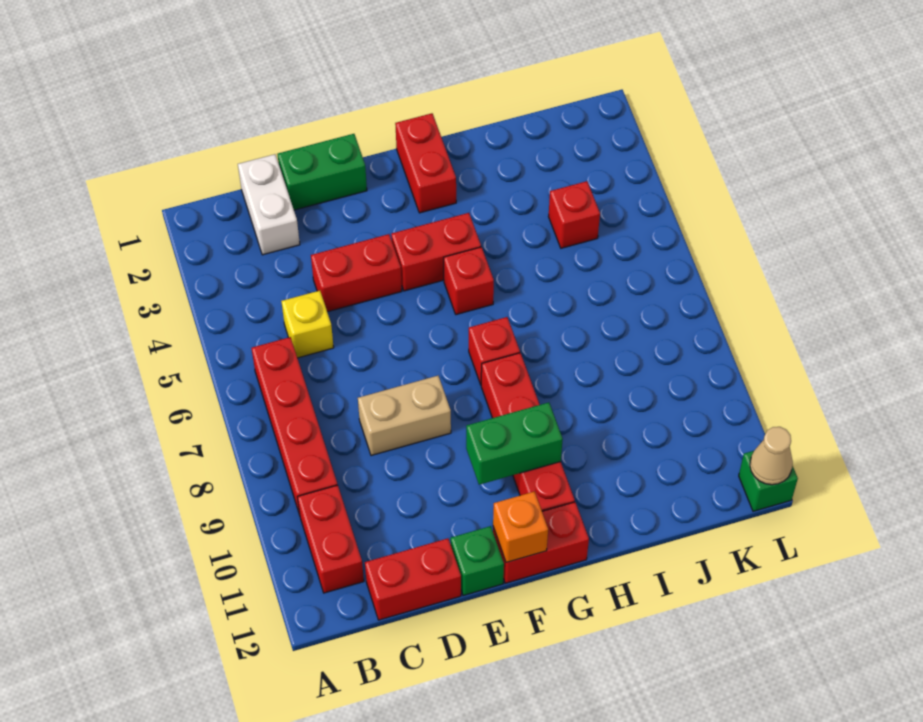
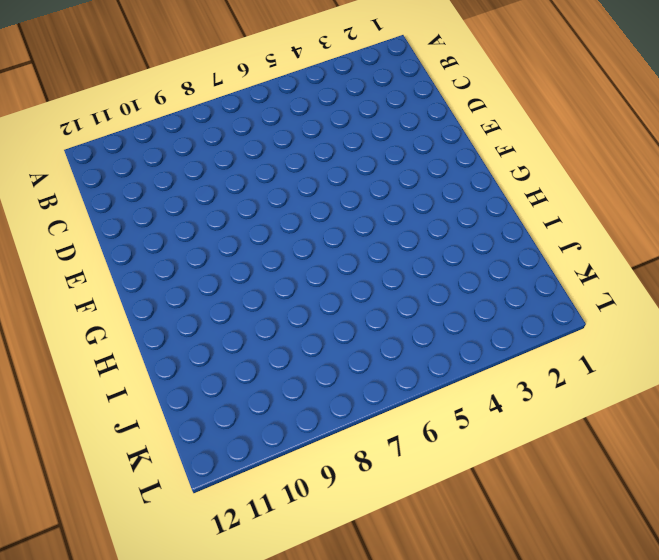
none -> red 1x4 brick [251,337,337,515]
none -> red 1x2 brick [297,485,364,593]
none -> white 1x2 brick [238,154,300,255]

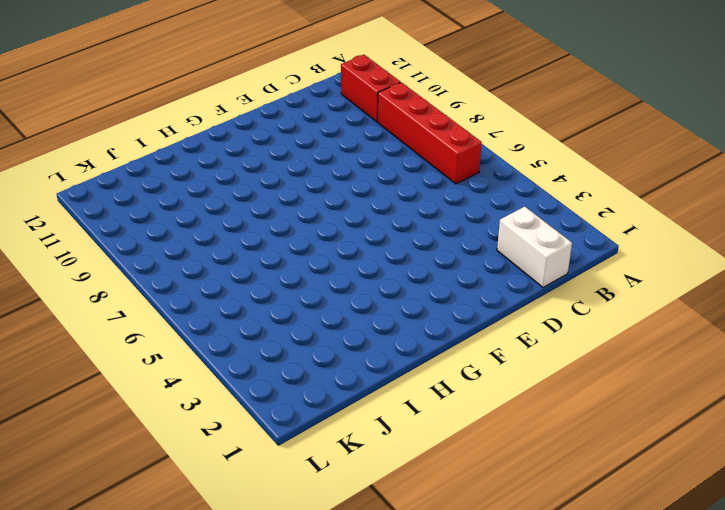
none -> yellow 1x1 brick [281,291,334,358]
none -> red 1x2 brick [365,538,461,620]
none -> green 1x2 brick [278,134,367,210]

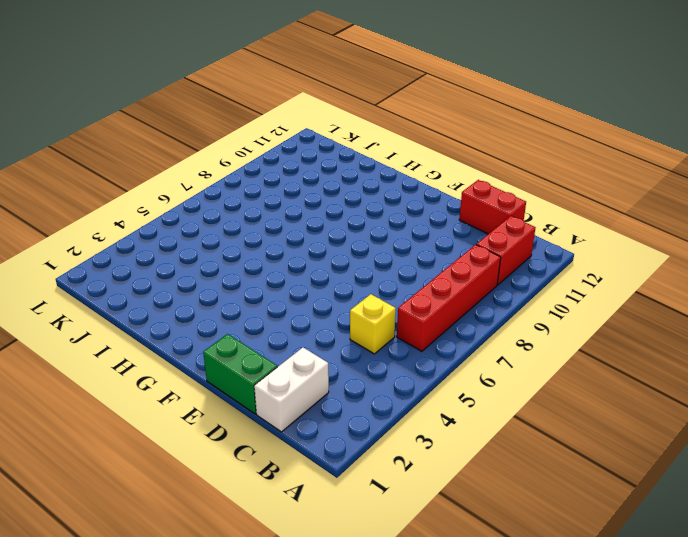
none -> red 1x2 brick [311,234,402,312]
none -> tan 1x2 brick [358,376,451,456]
none -> green 1x1 brick [450,526,504,596]

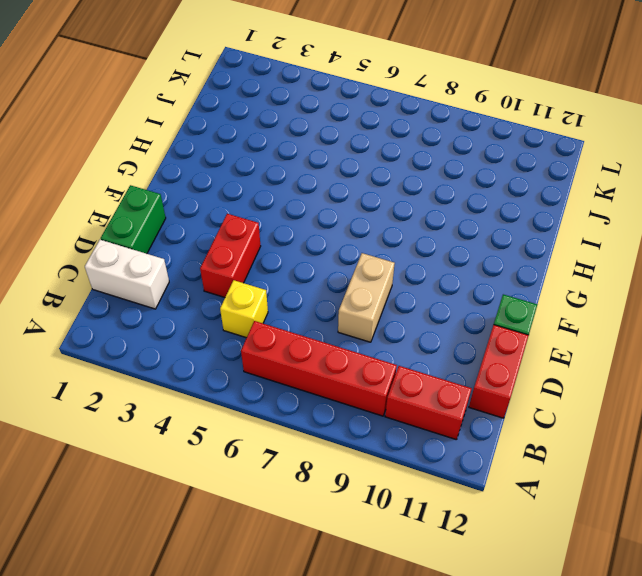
none -> red 1x2 brick [391,213,481,291]
none -> red 1x2 brick [493,502,589,583]
none -> red 1x2 brick [395,113,456,213]

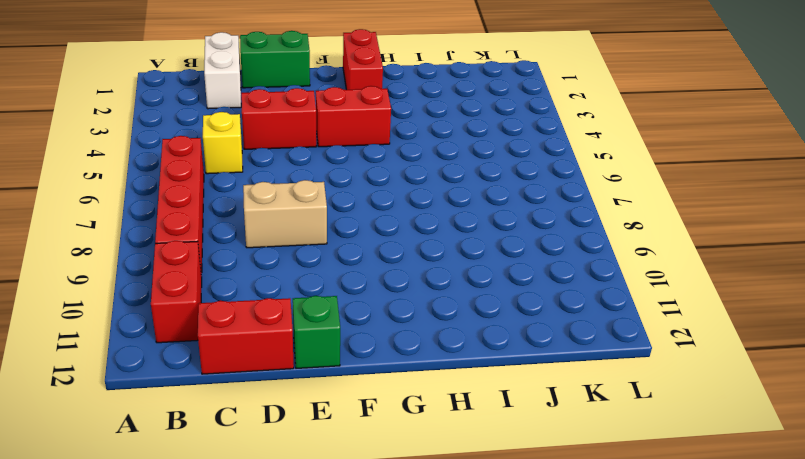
none -> red 1x2 brick [493,502,589,583]
none -> red 1x1 brick [444,247,494,315]
none -> red 1x1 brick [469,317,520,385]

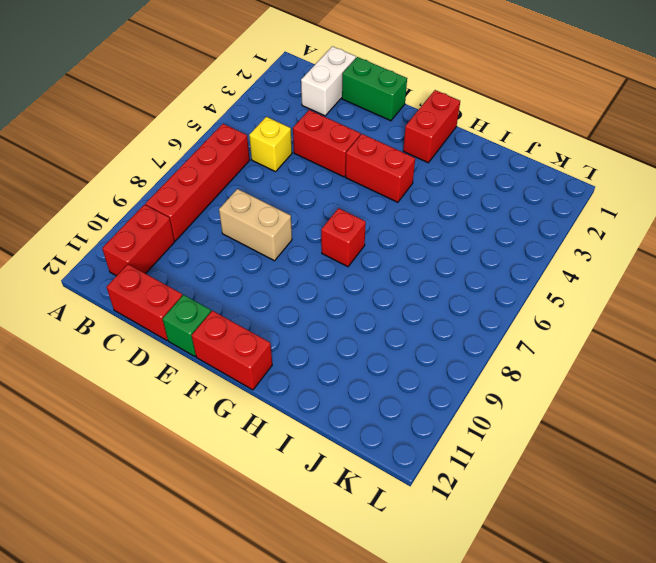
none -> red 1x1 brick [444,247,494,315]
none -> red 1x4 brick [481,353,575,511]
none -> red 1x1 brick [549,181,600,248]

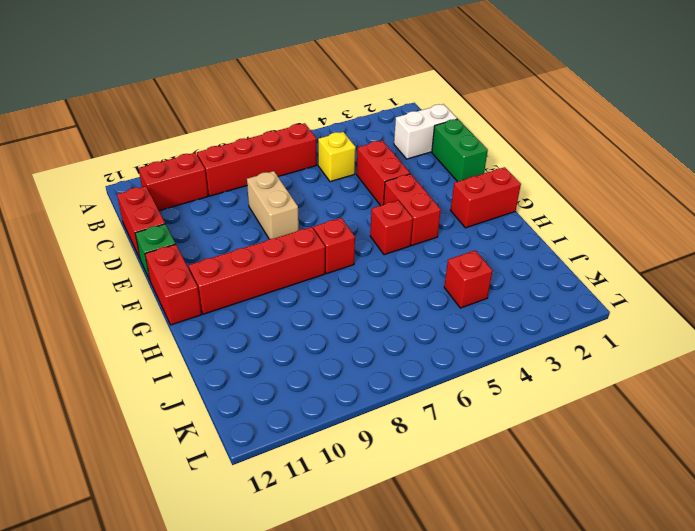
none -> green 1x1 brick [739,451,798,511]
none -> green 1x2 brick [466,402,563,485]
none -> orange 1x1 brick [493,492,548,562]

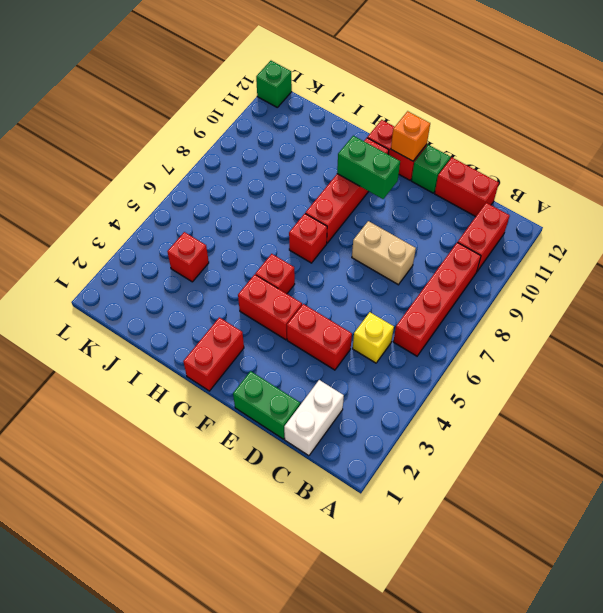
none -> tan 1x1 cone [750,427,793,485]

